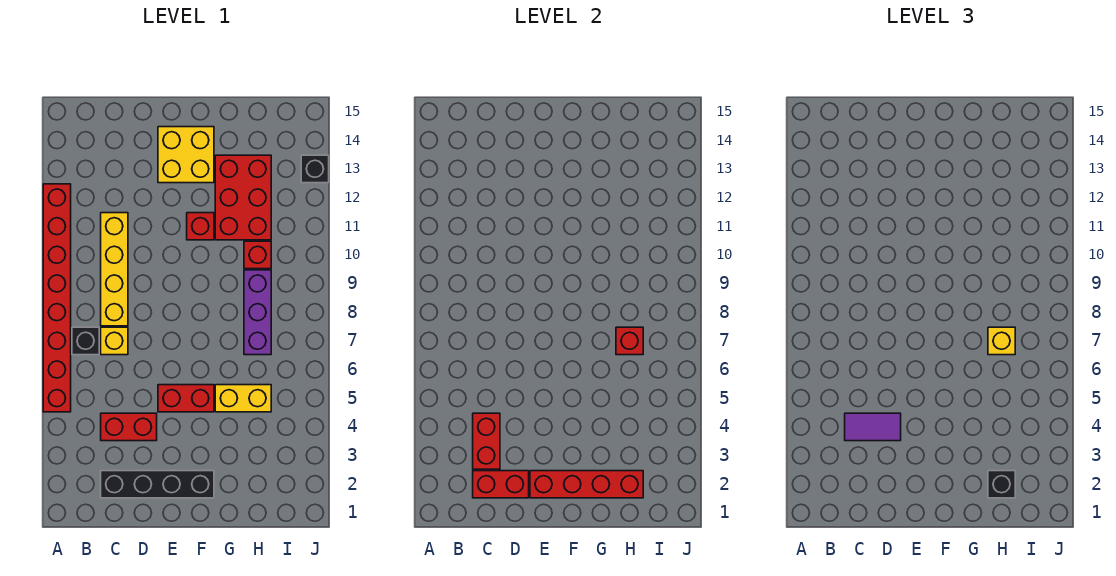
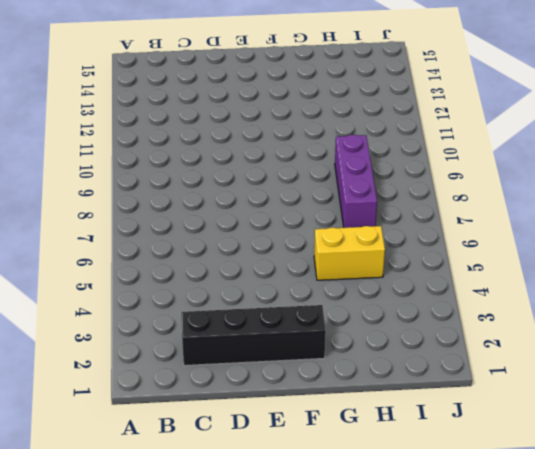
none -> red 1x8 brick [43,184,71,412]
none -> black 1x1 brick [72,327,99,355]
none -> red 1x2 brick [101,413,157,441]

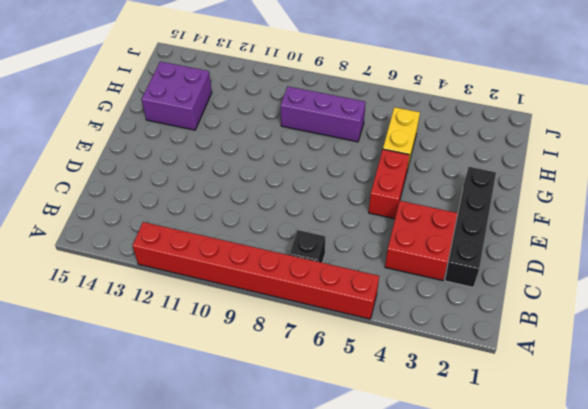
red 2x2 brick [385,201,458,281] -> red 1x2 brick [101,413,157,441]
purple 2x2 brick [141,62,212,130] -> red 2x3 brick [215,155,271,240]
none -> yellow 1x1 brick [101,327,128,355]
none -> yellow 1x4 brick [101,213,128,326]
none -> yellow 2x2 brick [158,127,214,183]

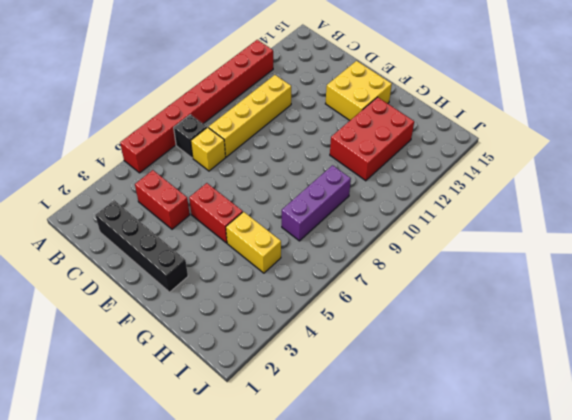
none -> red 1x1 brick [187,213,214,240]
none -> red 1x1 brick [244,241,271,269]
none -> black 1x1 brick [301,155,329,183]

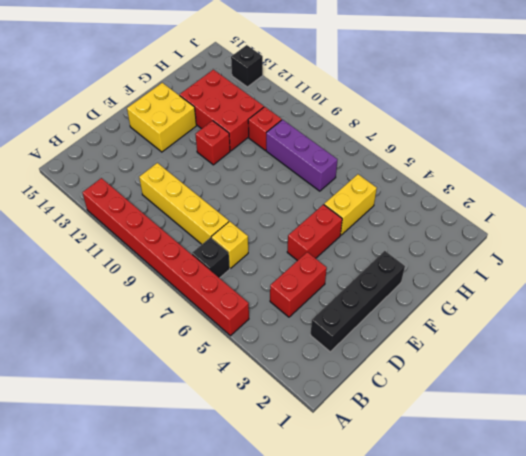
none -> red 1x2 brick [473,471,529,498]
none -> red 1x2 brick [473,413,500,469]
none -> red 1x4 brick [530,471,643,498]

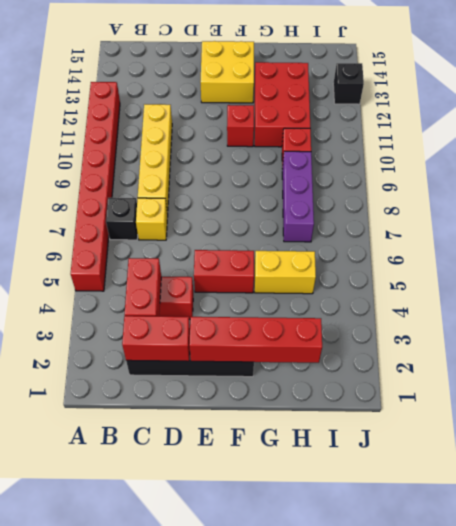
none -> red 1x1 brick [616,327,643,355]
none -> purple 1x2 tile [845,413,901,441]
none -> black 1x1 brick [988,471,1015,498]

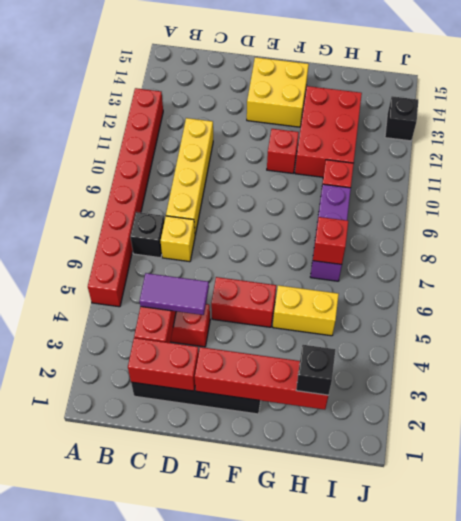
none -> yellow 1x1 brick [988,327,1015,355]

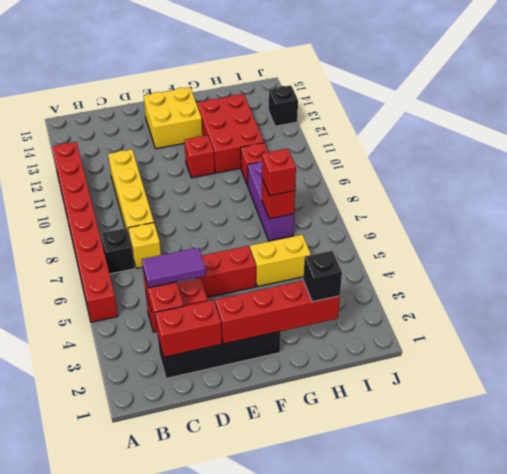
red 1x1 brick [262,149,296,196] -> yellow 1x1 brick [988,327,1015,355]

